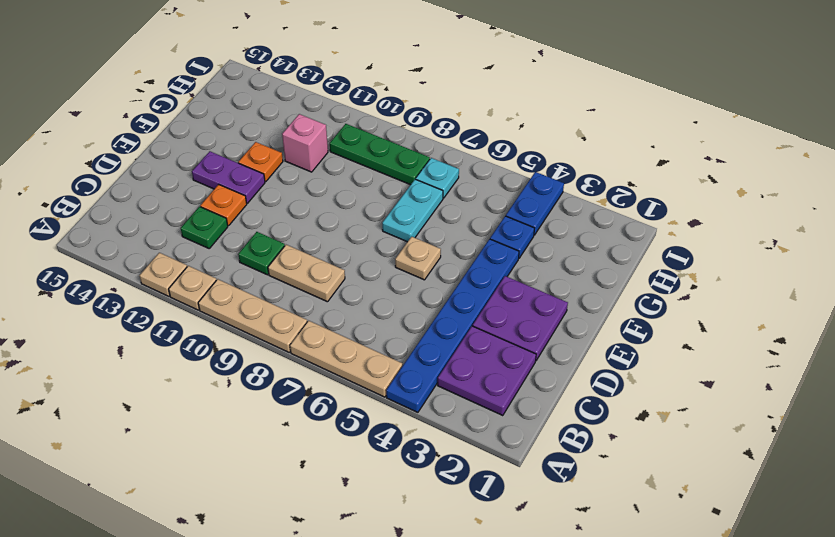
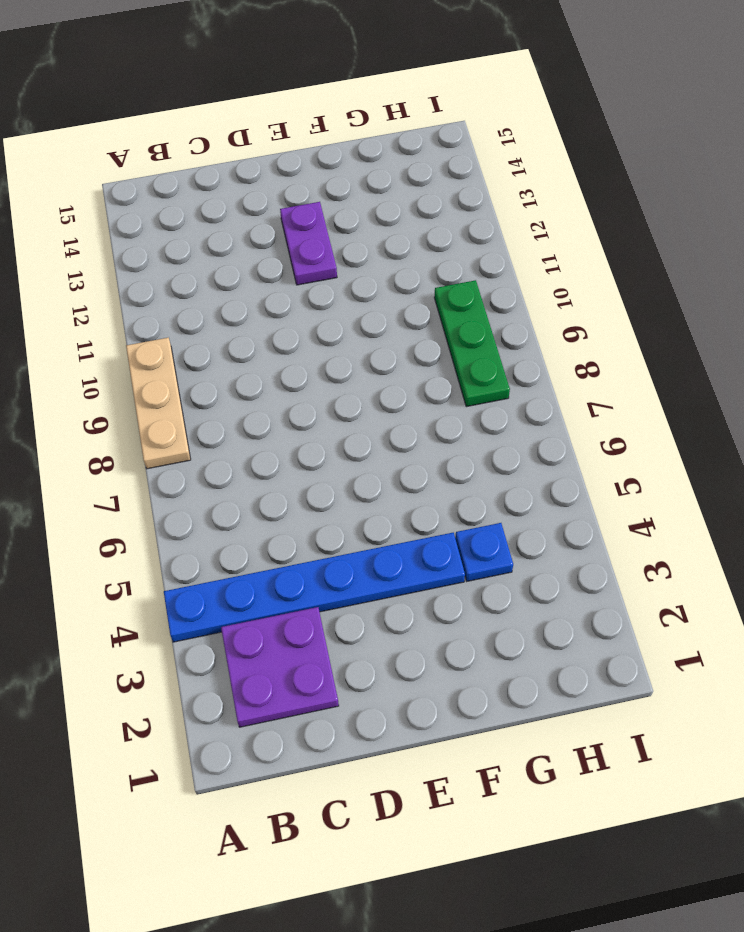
none -> tan 1x3 plate [290,321,402,397]
none -> tan 1x1 plate [169,266,216,310]
none -> tan 1x1 plate [139,253,187,296]

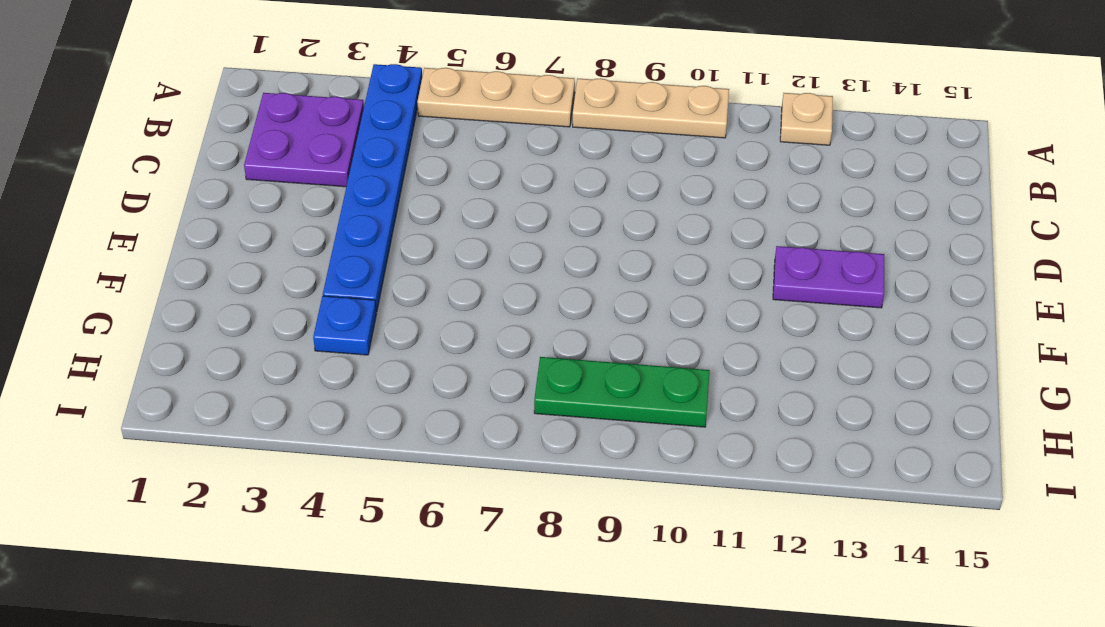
none -> tan 1x1 plate [169,266,216,310]
none -> tan 1x2 plate [268,245,345,302]
none -> green 1x1 plate [238,232,285,275]

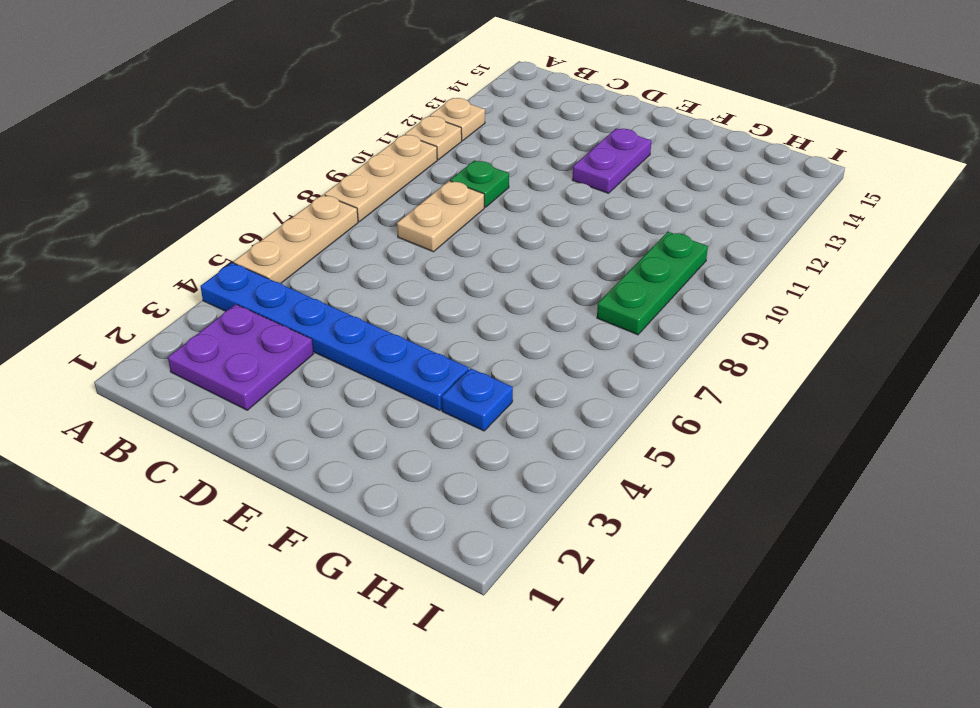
none -> green 1x1 plate [181,207,228,248]
none -> purple 2x2 plate [473,276,568,360]
none -> orange 1x1 plate [200,184,247,226]

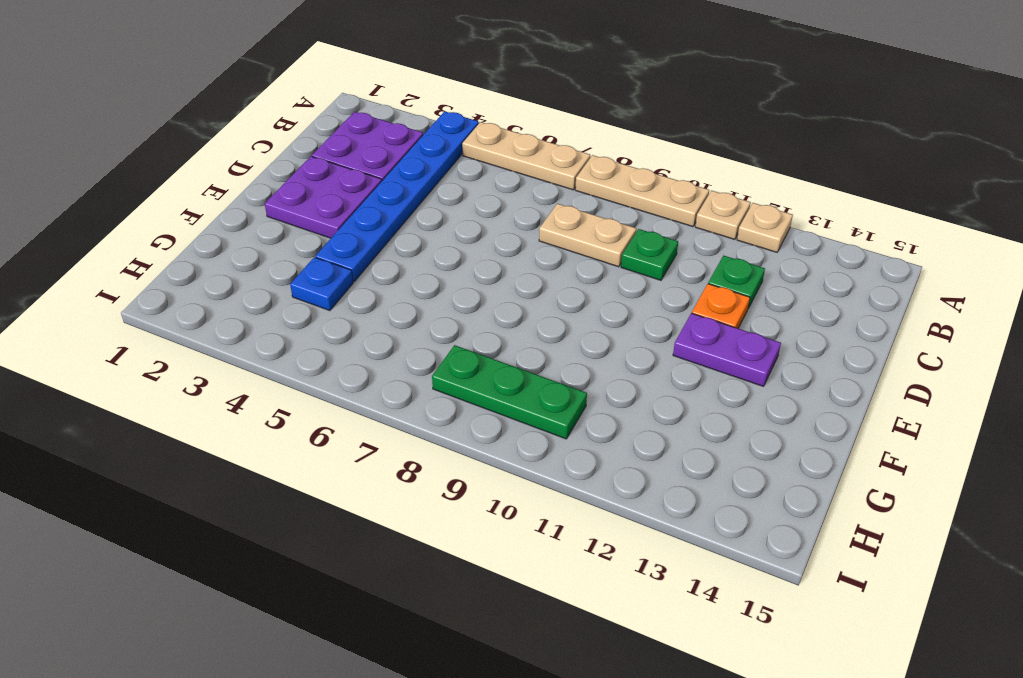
none -> tan 1x1 plate [395,237,441,280]
none -> cyan 1x2 plate [382,179,443,242]
none -> orange 1x1 plate [238,142,283,182]

